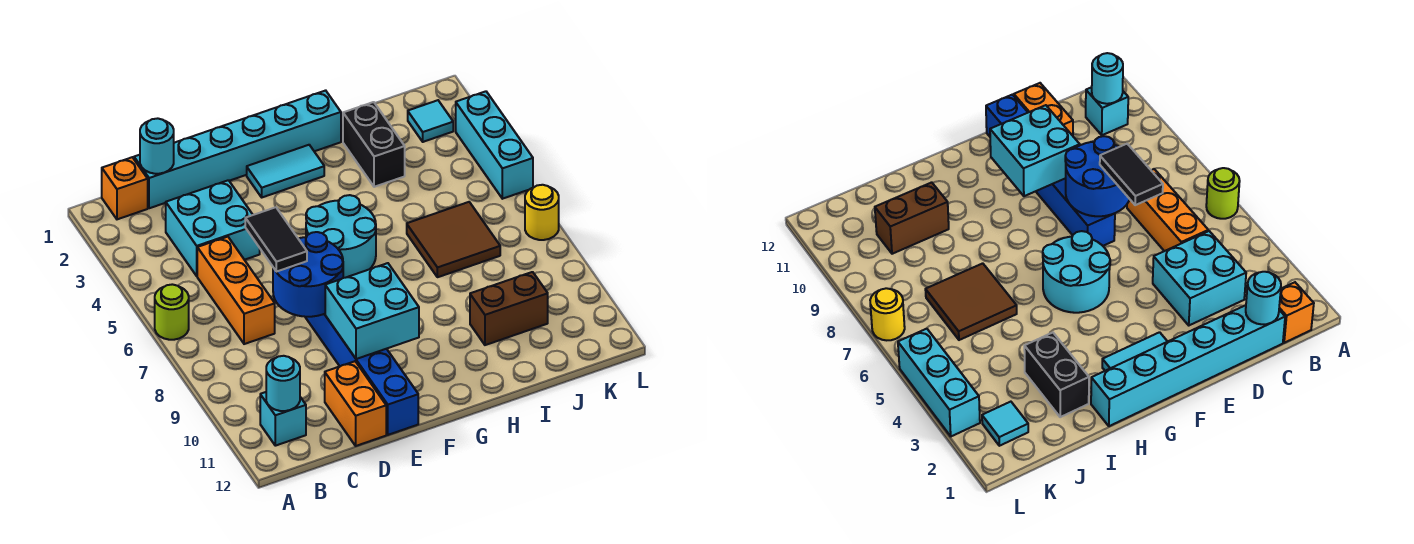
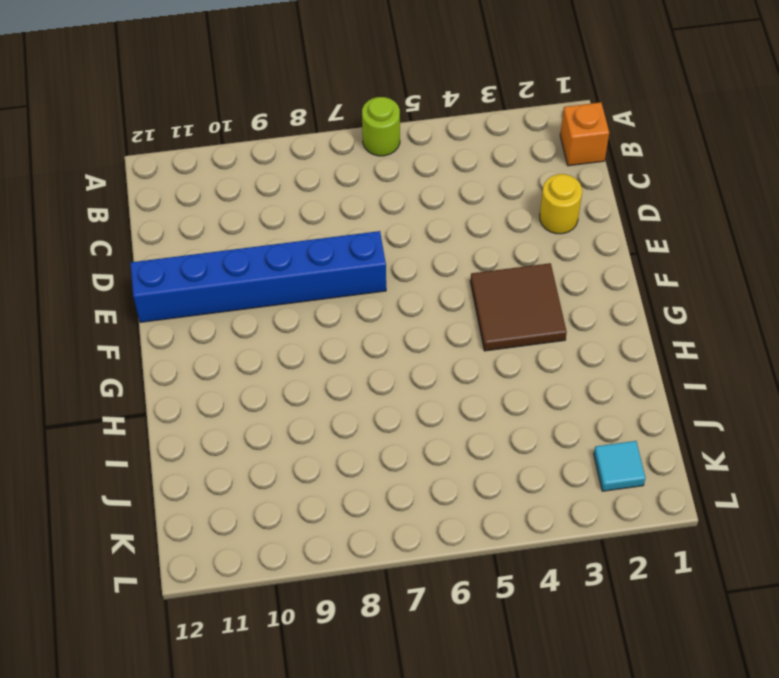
yellow 1x1 round brick [540,174,582,234] -> yellow 1x1 round brick moved to [525,185,559,240]
brown 2x2 tile [470,263,567,351] -> brown 2x2 tile moved to [407,202,500,277]
none -> cyan 1x1 brick [260,392,306,446]
none -> cyan 1x6 brick [134,90,341,208]
none -> cyan 2x2 brick [166,180,260,276]

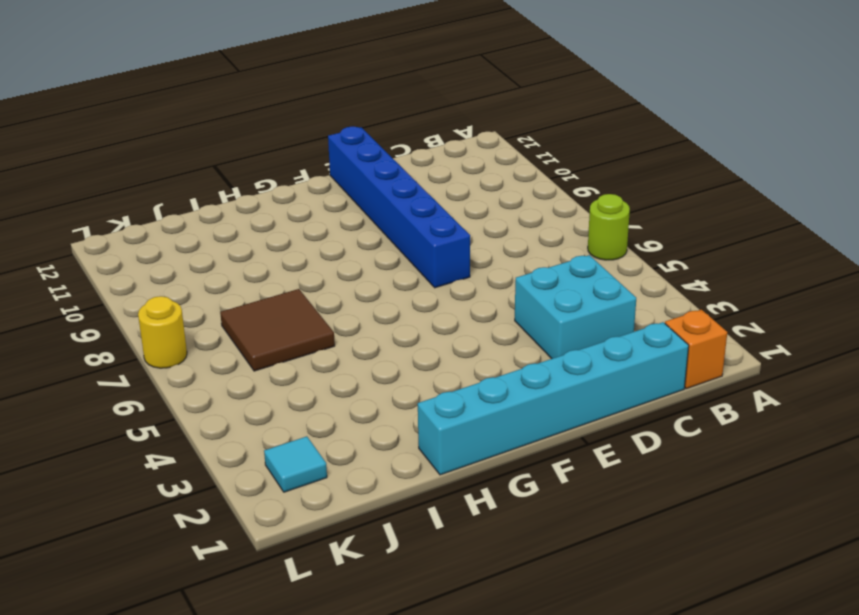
none -> cyan 1x1 brick [260,392,306,446]
none -> orange 1x3 brick [197,237,275,344]
none -> orange 1x2 brick [325,361,386,446]

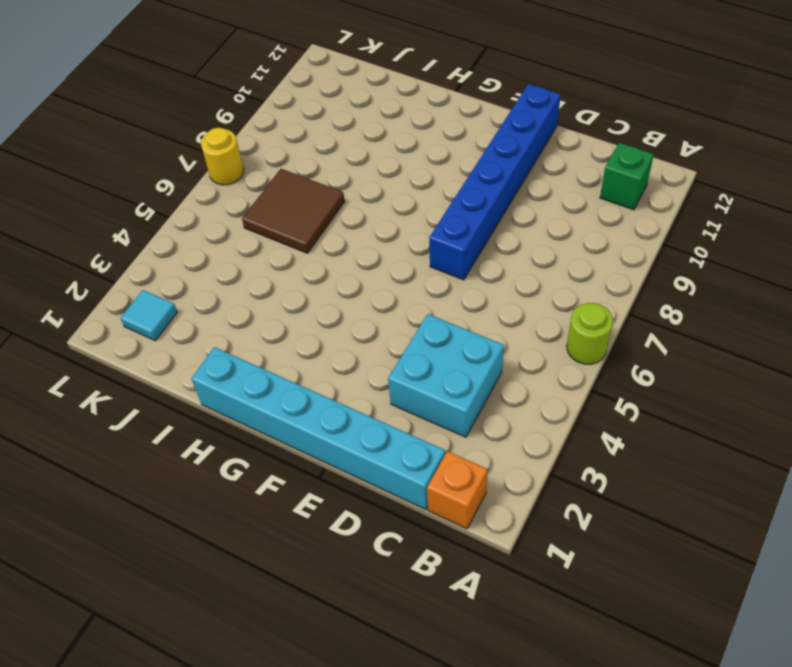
green 1x1 brick [600,143,654,210] -> cyan 1x1 brick [260,392,306,446]
none -> orange 1x3 brick [197,237,275,344]
none -> orange 1x2 brick [325,361,386,446]
none -> cyan 1x2 tile [247,145,324,197]

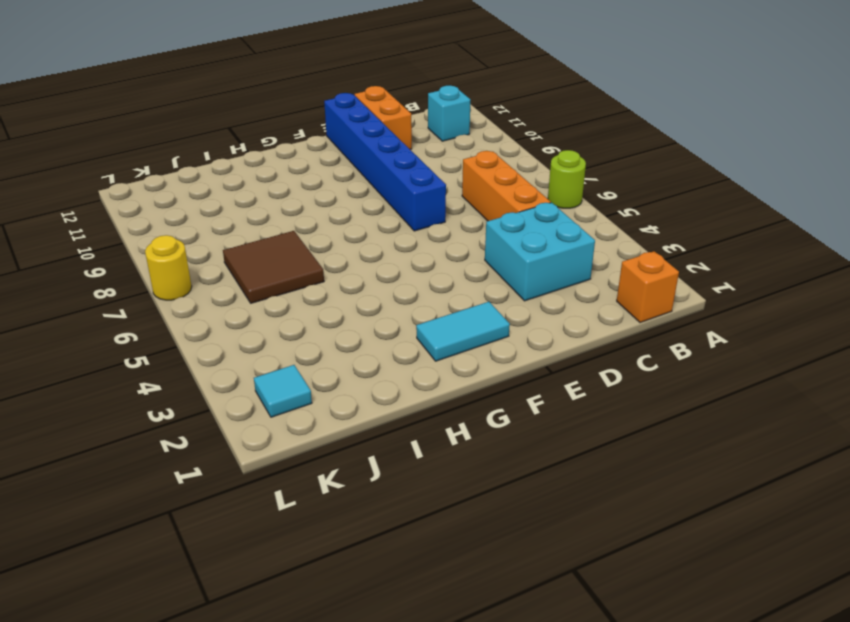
none -> cyan 1x6 brick [134,90,341,208]
none -> cyan 2x2 round brick [306,195,376,278]
none -> black 1x2 brick [343,102,405,187]

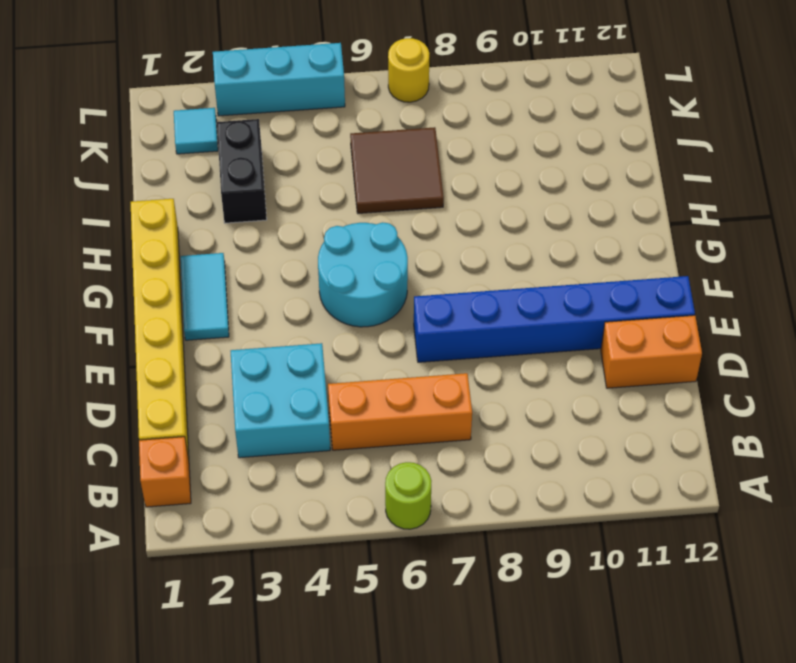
yellow 1x6 brick [131,199,189,459] -> cyan 1x6 brick [134,90,341,208]
black 1x2 brick [217,119,267,223] -> black 1x2 brick turned to [343,102,405,187]
none -> cyan 1x1 brick [260,392,306,446]
none -> brown 1x2 brick [470,272,548,345]
none -> cyan 1x1 round brick [266,356,300,411]

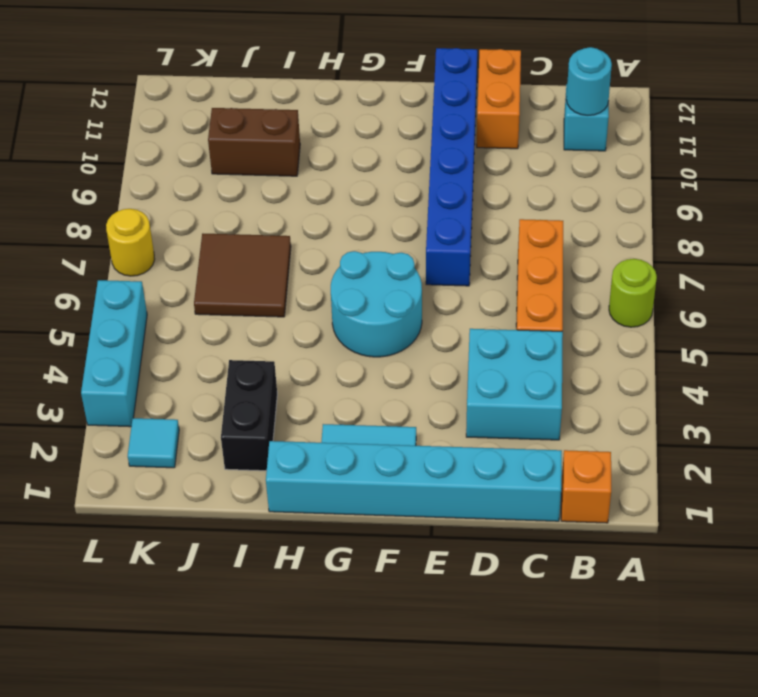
none -> cyan 1x1 round brick [140,118,174,174]
none -> blue 2x2 round brick [273,232,343,317]
none -> cyan 2x2 brick [325,263,419,359]

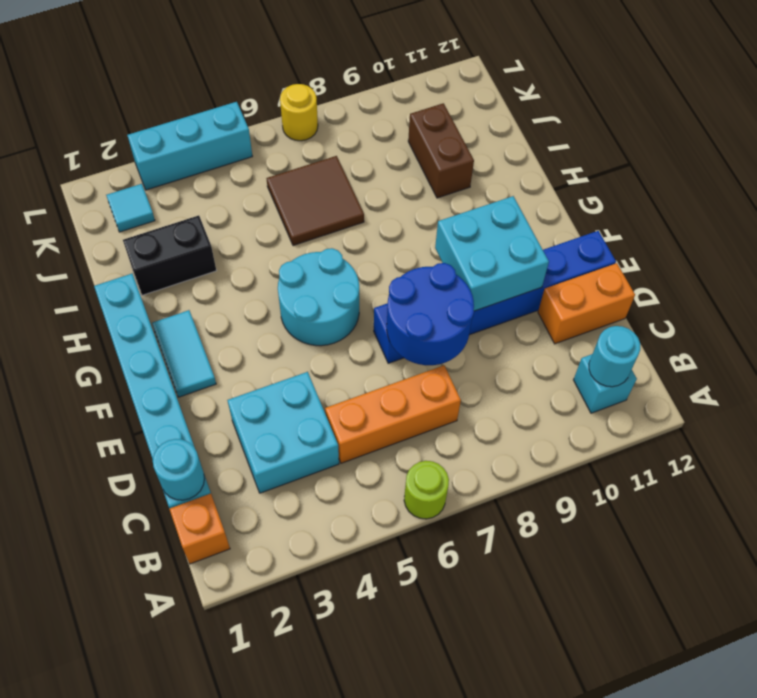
none -> black 1x2 tile [245,207,307,272]

